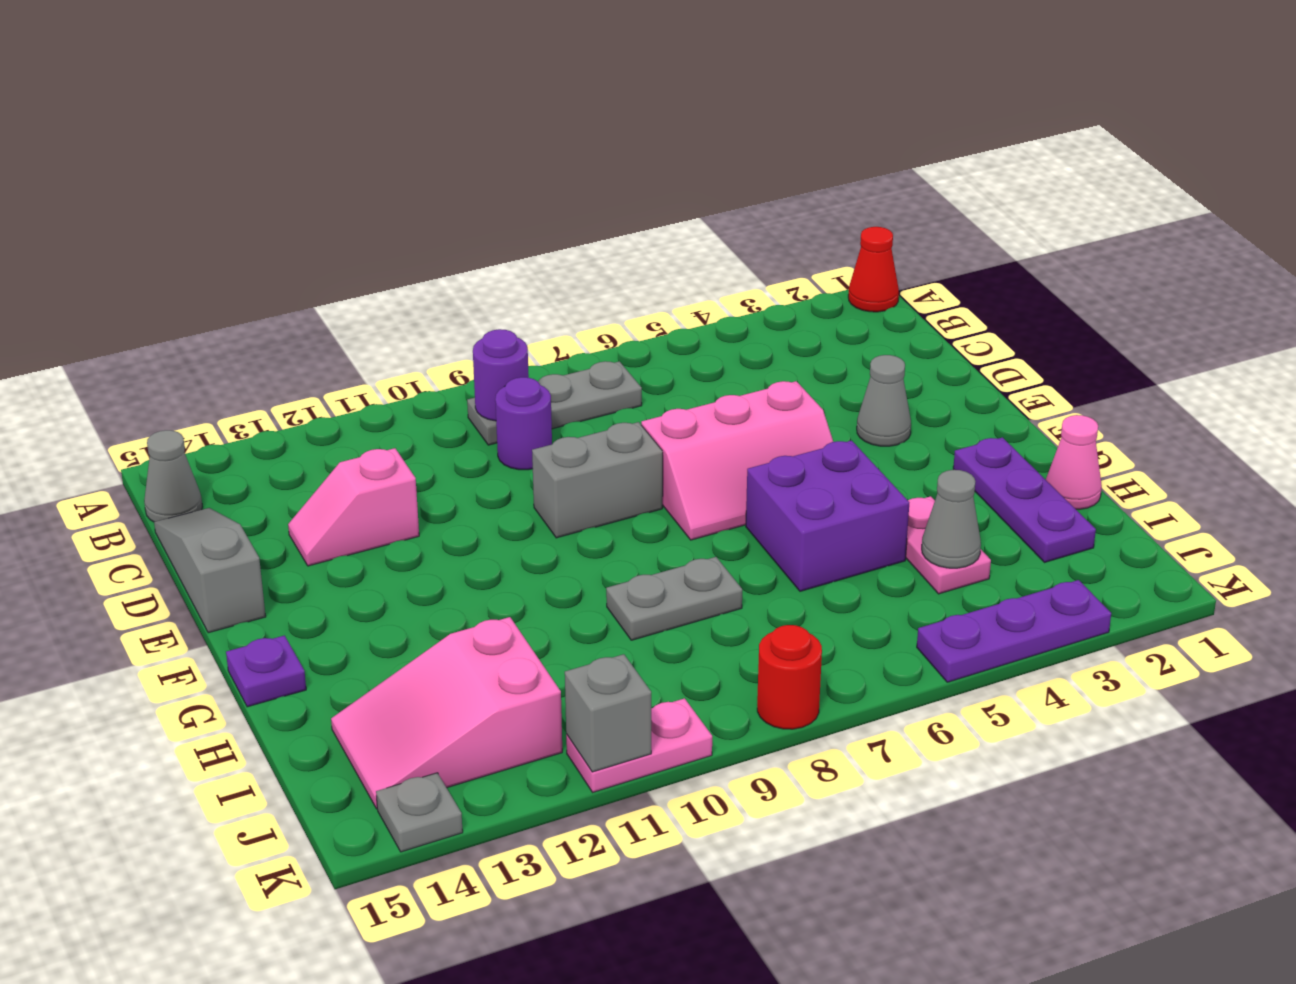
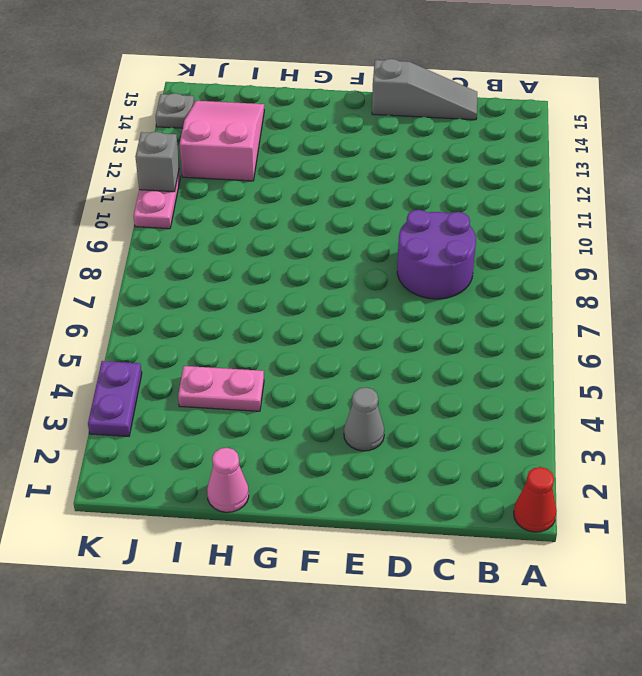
purple 2x2 round brick [397,210,476,299] -> purple 1x1 round brick [495,377,552,470]
purple 1x2 plate [88,361,142,436] -> purple 1x3 plate [917,580,1111,682]
none -> grey 1x3 plate [467,361,642,445]
none -> grey 1x1 cone [144,430,202,522]
none -> pink 1x2 slope [288,448,419,566]

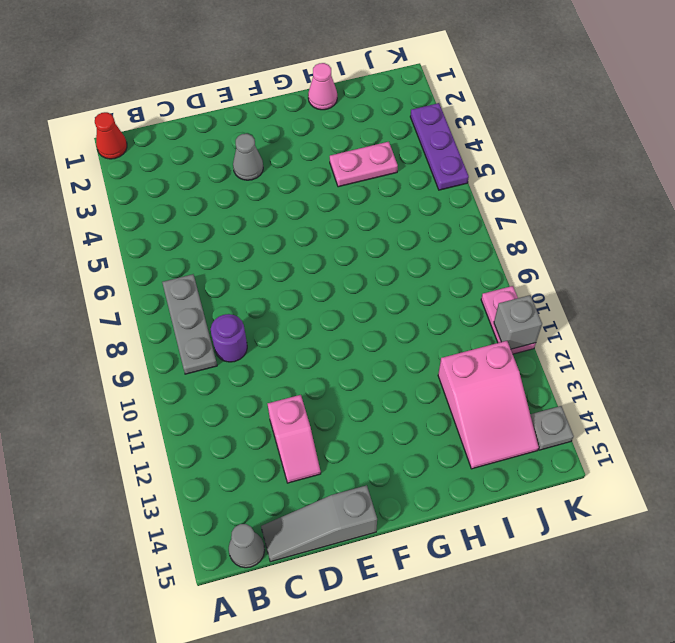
none -> pink 2x3 slope [641,381,833,540]
none -> grey 1x2 brick [532,422,663,538]
none -> purple 1x3 plate [953,437,1096,563]

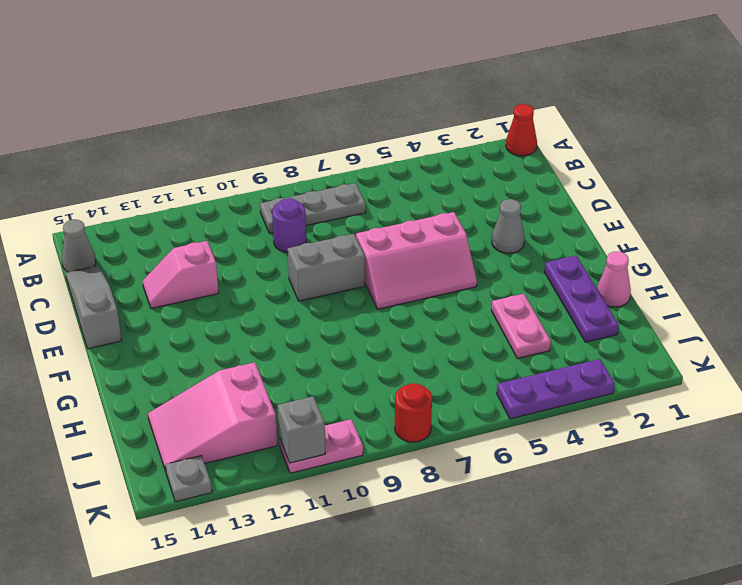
none -> purple 2x2 brick [746,441,909,591]
none -> purple 1x1 plate [226,635,306,707]
none -> grey 1x2 plate [606,557,742,640]

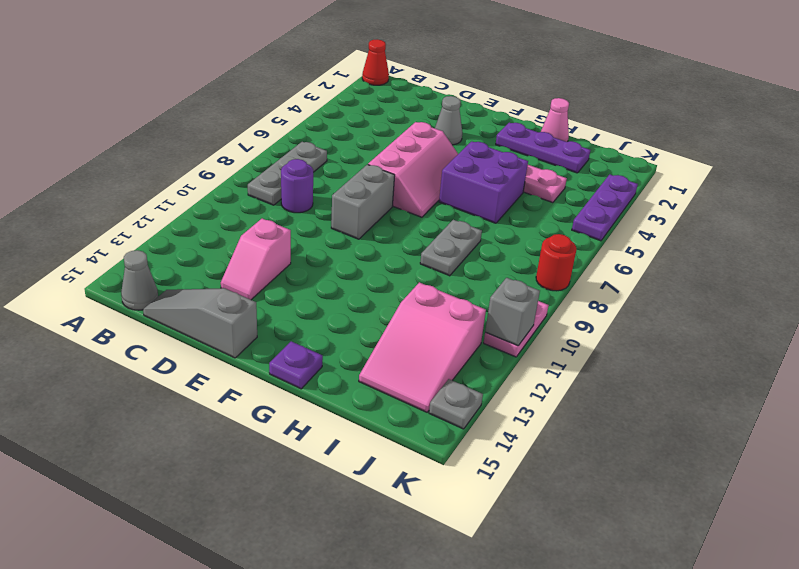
none -> purple 1x1 round brick [473,329,529,421]
none -> grey 1x1 cone [922,470,981,568]

